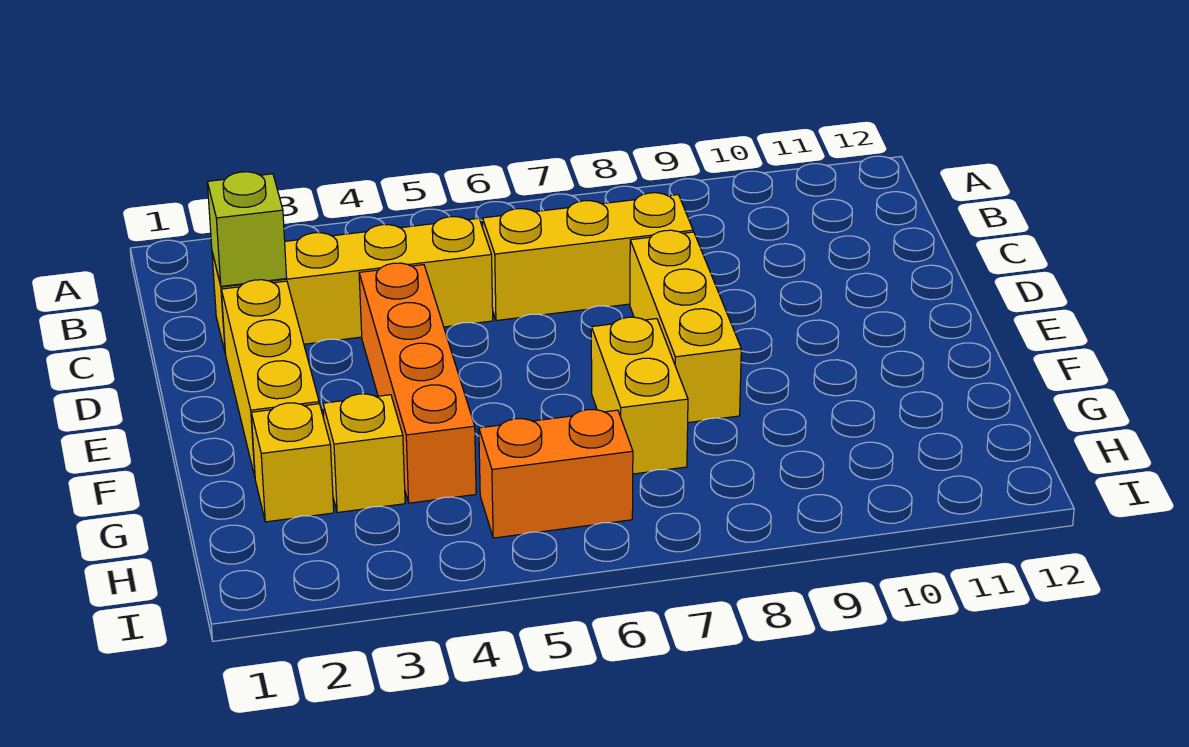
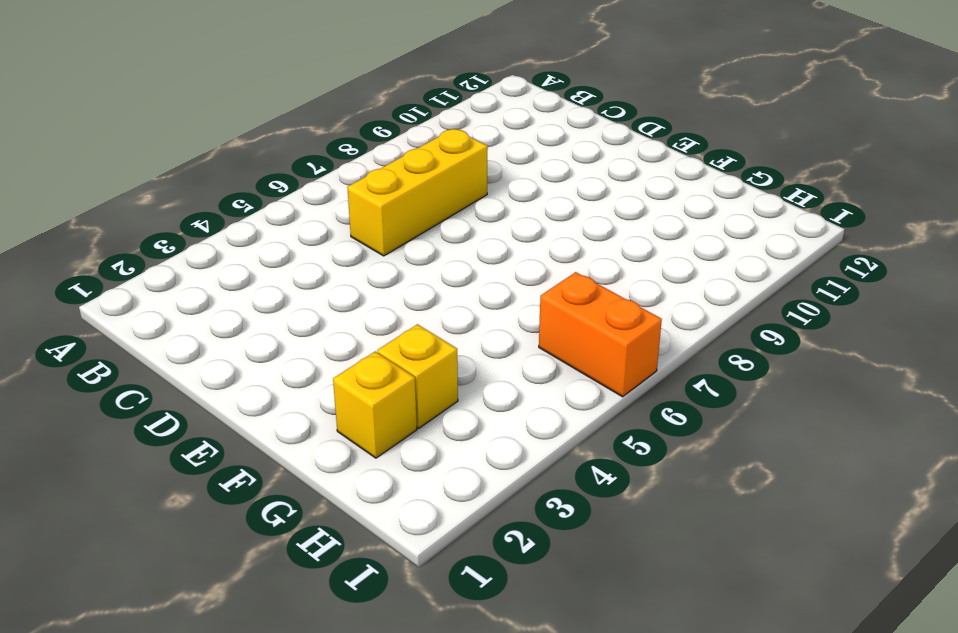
orange 1x2 brick [539,272,662,397] -> orange 1x2 brick turned to [479,409,633,538]
none -> yellow 1x4 brick [212,217,493,351]
none -> yellow 1x3 brick [221,280,319,476]

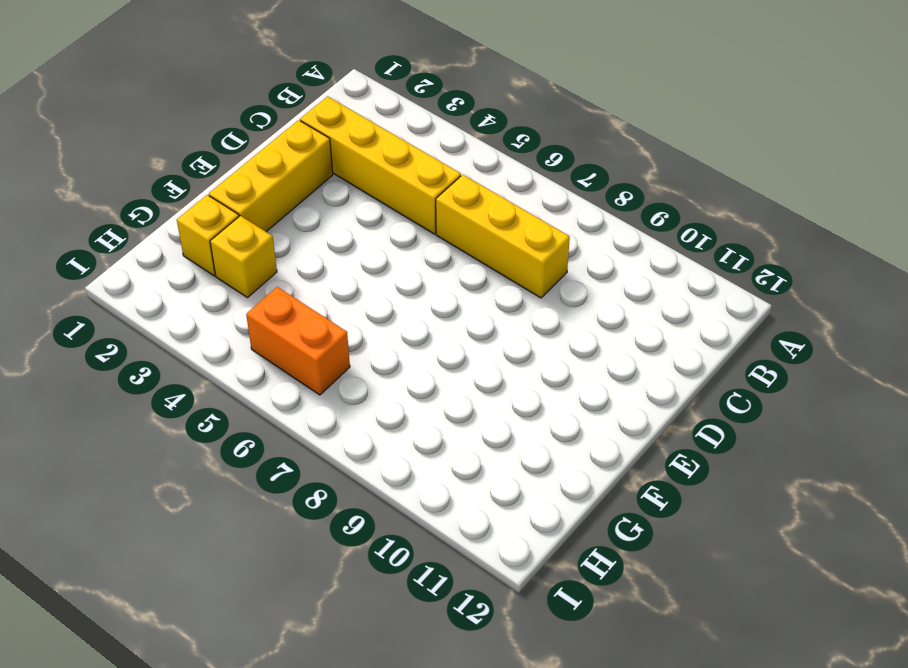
none -> orange 1x4 brick [359,263,476,503]
none -> yellow 1x3 brick [630,230,741,423]

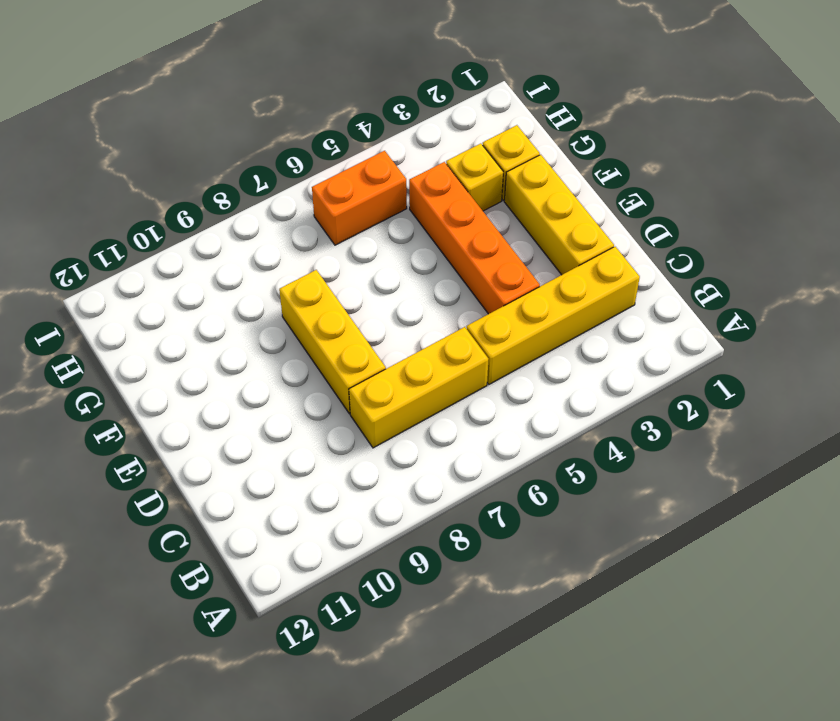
none -> yellow 1x2 brick [591,317,688,474]
none -> lime 1x1 brick [207,172,287,286]

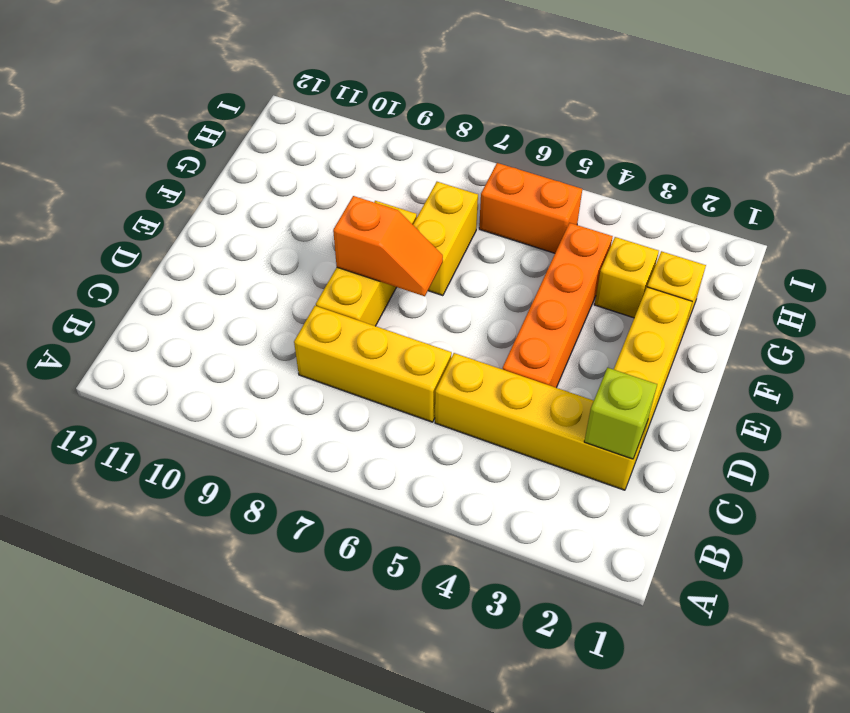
orange 1x2 slope [333,196,443,296] -> none

